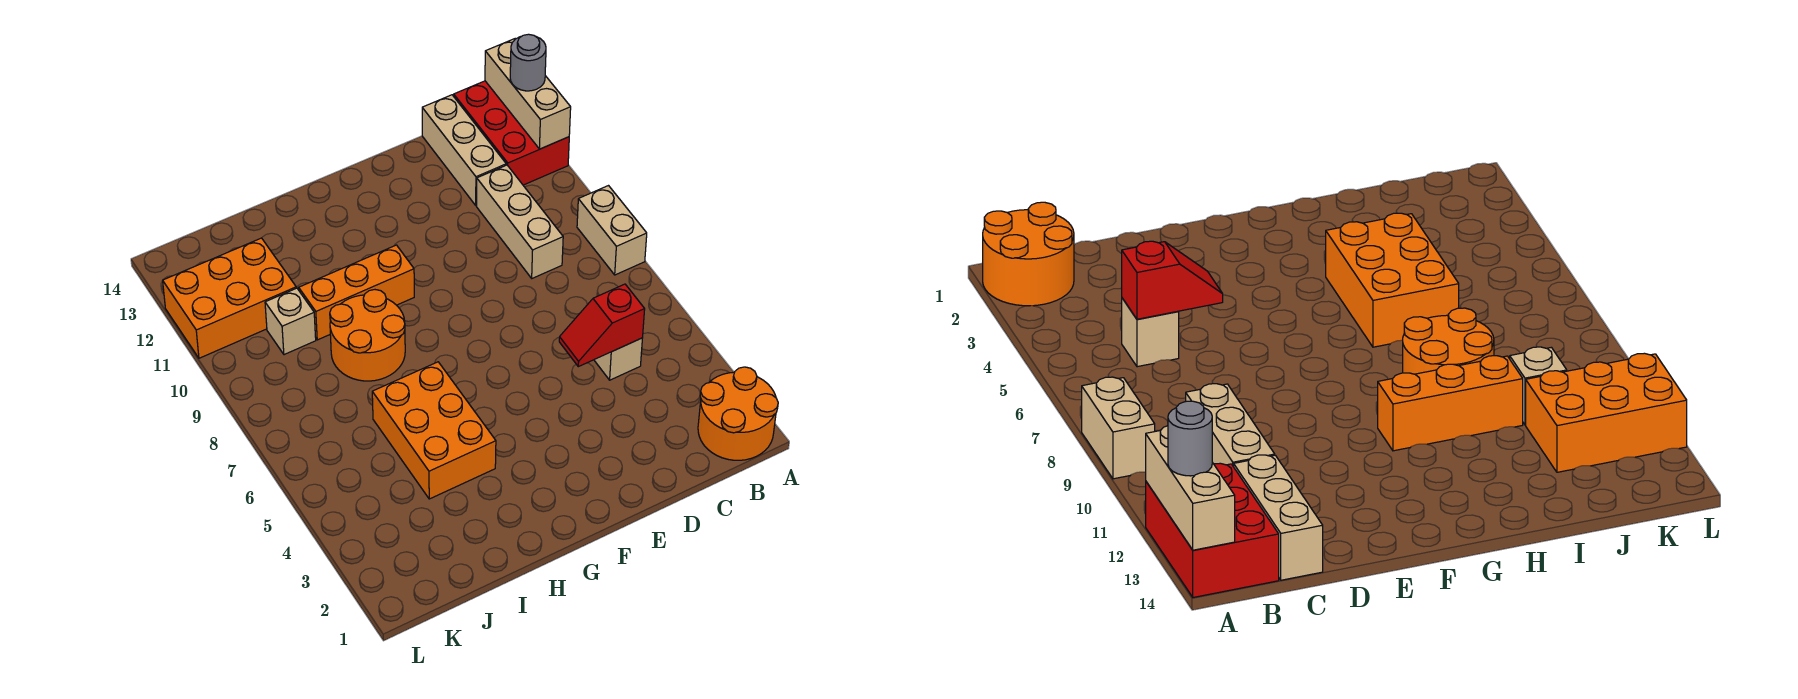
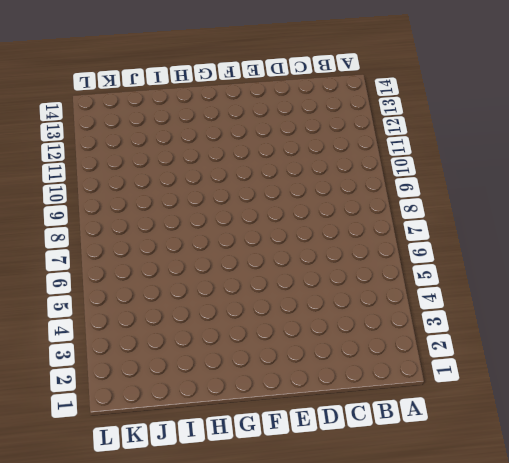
none -> orange 2x2 round brick [698,367,778,460]
none -> tan 1x2 brick [577,186,647,275]
none -> red 2x3 brick [454,81,569,185]

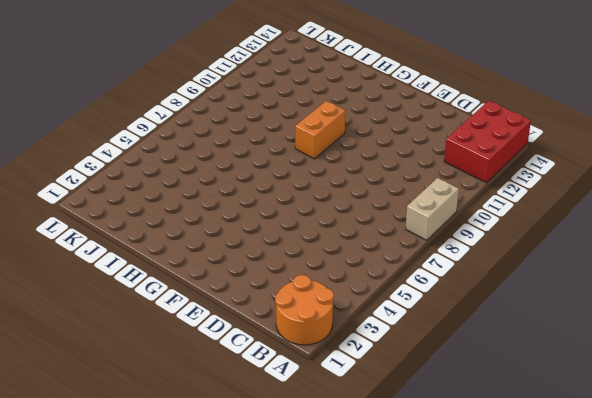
orange 1x2 brick [295,101,345,159] -> orange 1x3 brick [299,245,414,340]
none -> tan 1x1 brick [594,338,642,380]
none -> tan 1x3 brick [477,165,563,278]
none -> tan 1x3 brick [422,95,506,205]

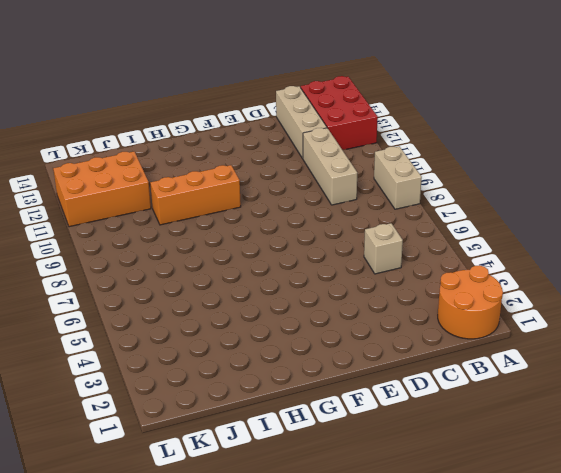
none -> orange 2x3 brick [372,362,496,499]
none -> orange 2x2 round brick [330,290,405,381]
none -> tan 1x1 brick [265,288,316,355]

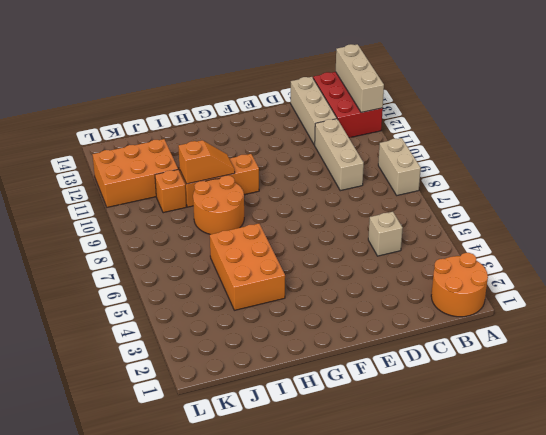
orange 1x2 slope [178,140,235,184] -> none
orange 1x1 brick [155,170,186,213] -> tan 1x1 brick [265,288,316,355]
none -> red 1x2 slope [559,284,645,367]
none -> grey 1x1 round brick [510,34,546,91]

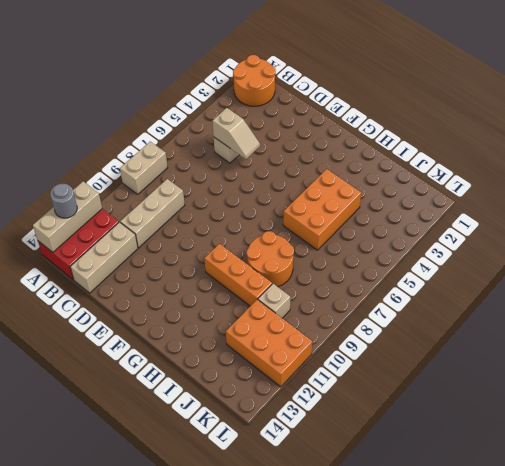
tan 1x2 slope [213,108,260,159] -> red 1x2 slope [559,284,645,367]

